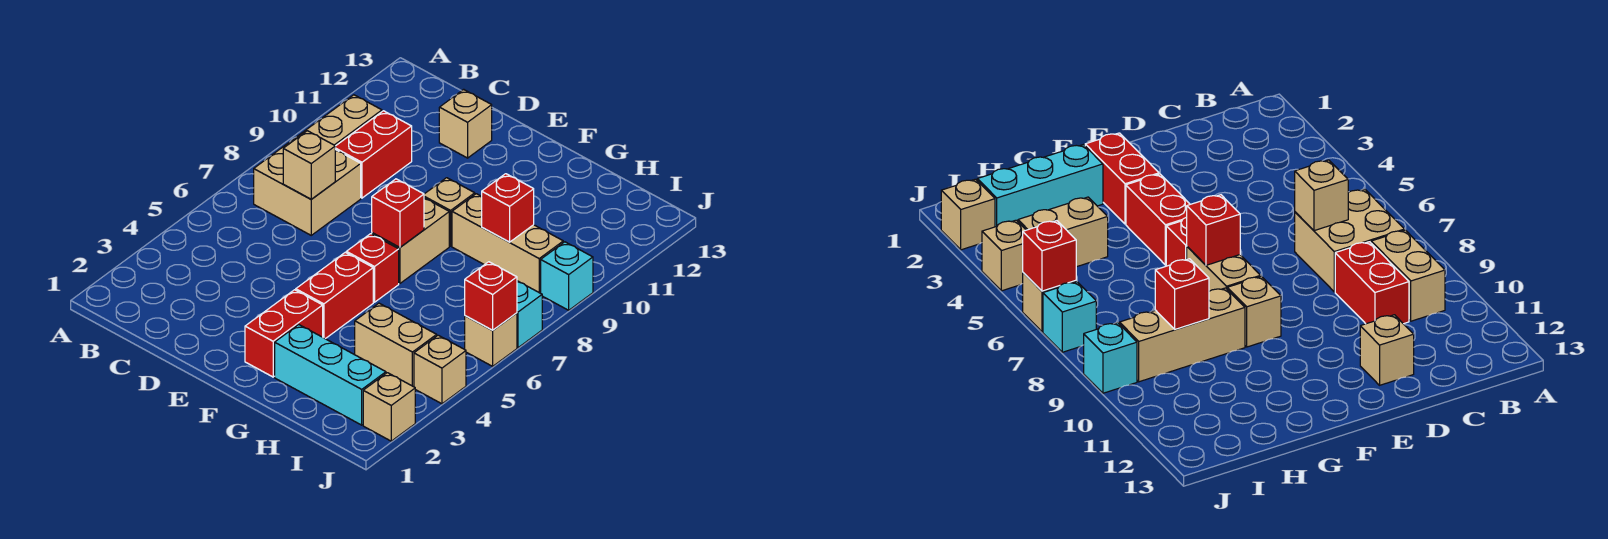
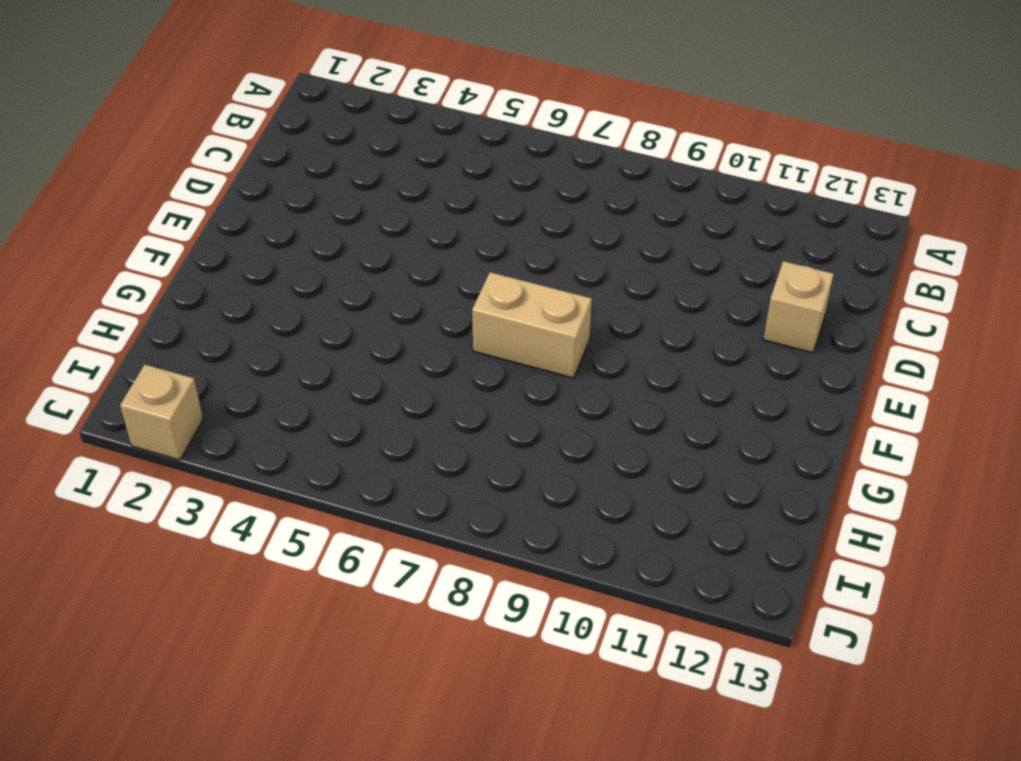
none -> tan 2x2 brick [254,132,361,235]
none -> tan 1x2 brick [304,95,382,146]
none -> red 1x2 brick [335,111,412,198]

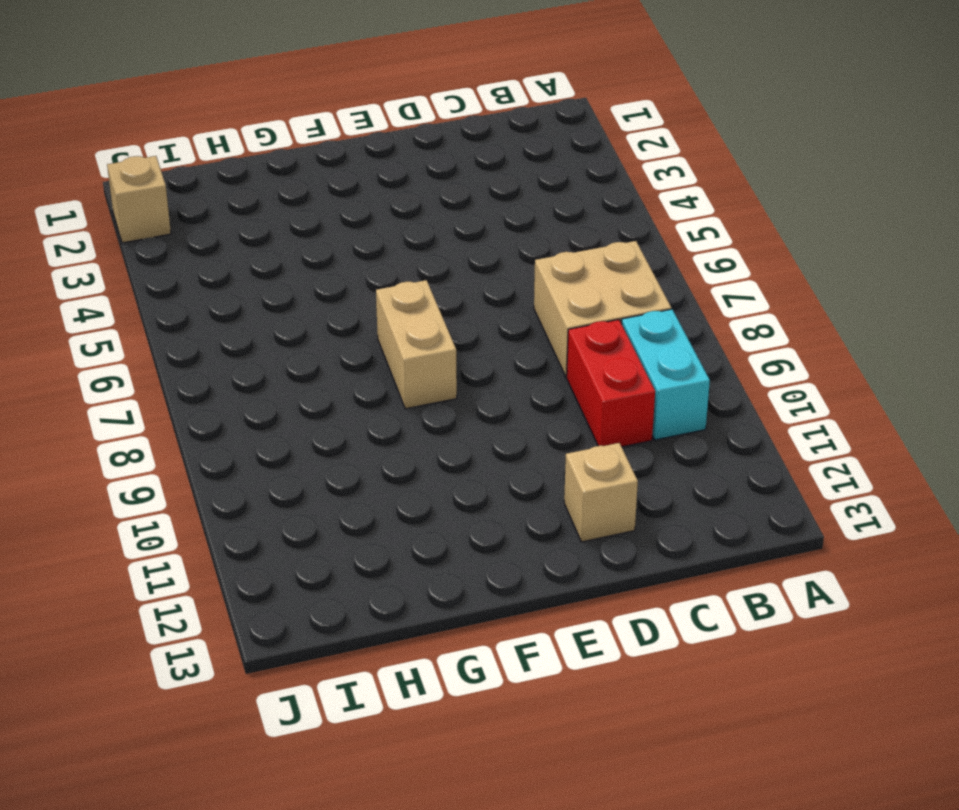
cyan 1x2 brick [622,309,710,440] -> tan 1x2 brick [304,95,382,146]
none -> red 1x2 brick [245,290,323,377]
none -> red 1x2 brick [296,252,373,339]
none -> red 1x1 brick [346,234,399,302]

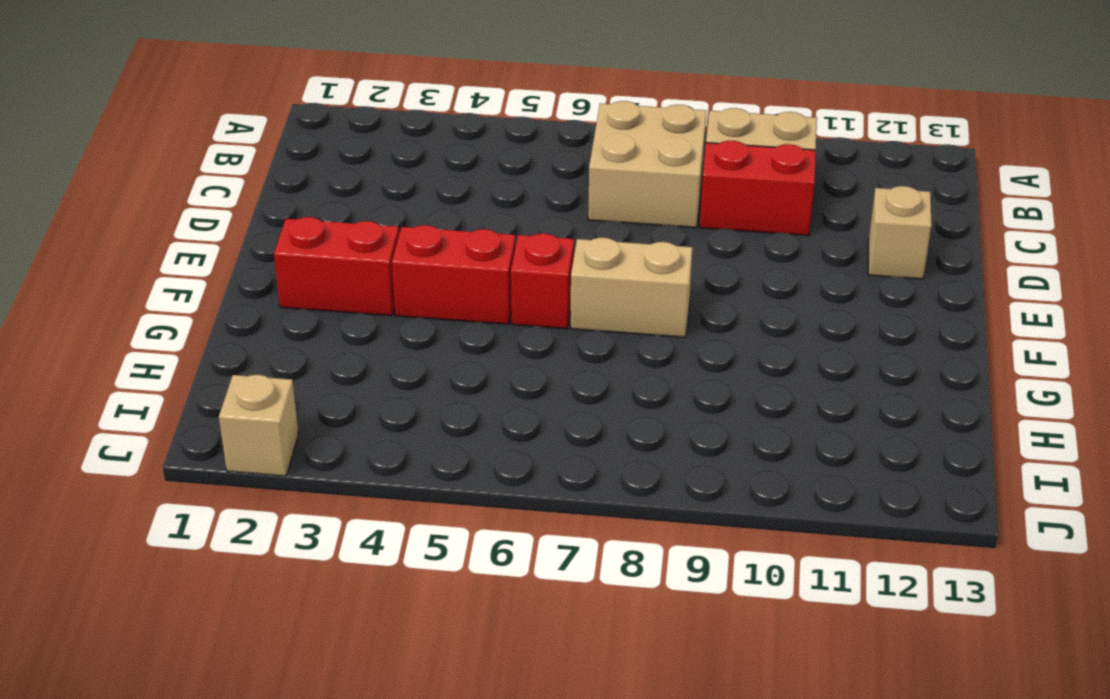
none -> tan 1x1 brick [424,178,475,246]
none -> cyan 1x3 brick [275,325,386,425]
none -> tan 1x3 brick [452,194,563,293]

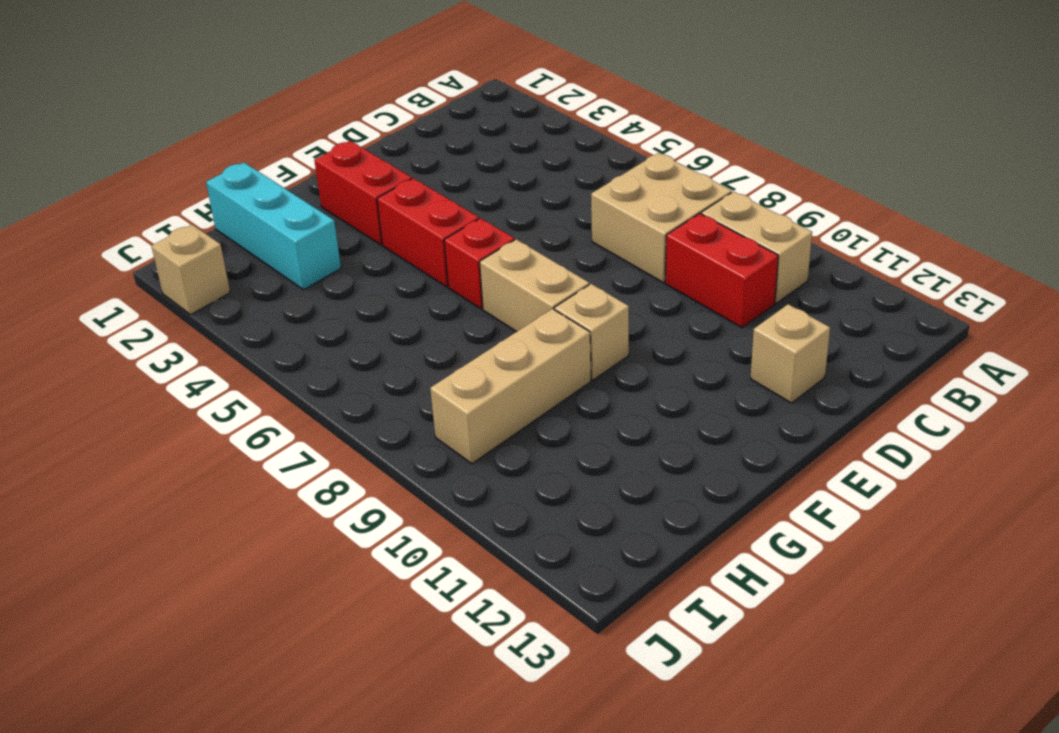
cyan 1x3 brick [206,162,341,290] -> cyan 1x3 brick turned to [275,325,386,425]
none -> tan 1x2 brick [355,303,437,387]
none -> tan 1x1 brick [414,335,466,404]
none -> tan 1x1 brick [465,313,517,366]

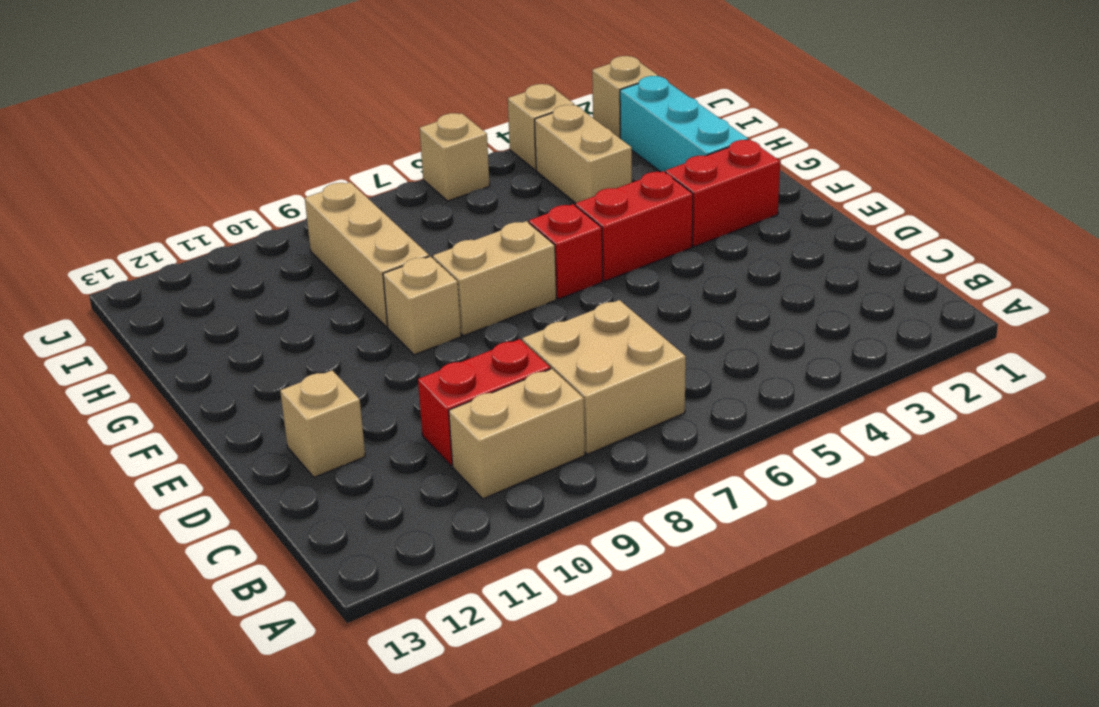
none -> cyan 1x1 brick [517,281,542,348]
none -> cyan 1x1 brick [541,242,593,310]
none -> tan 1x1 brick [283,131,335,199]

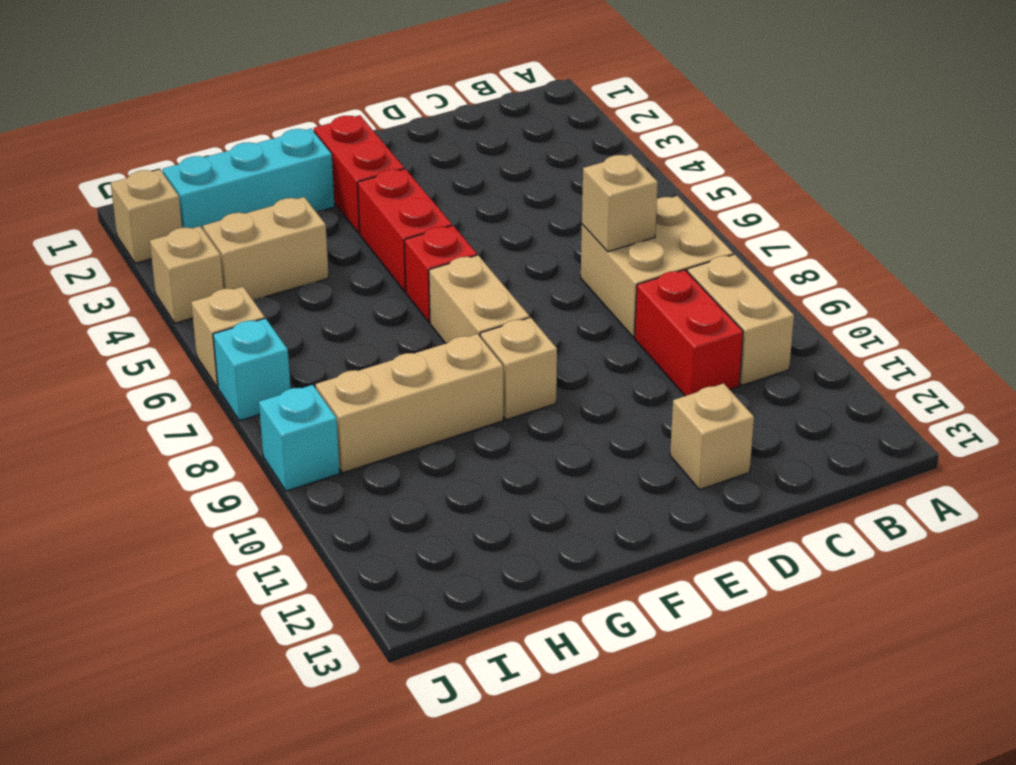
none -> red 1x1 brick [372,179,424,248]
none -> red 1x1 brick [481,174,534,242]
none -> red 1x1 brick [465,262,517,330]

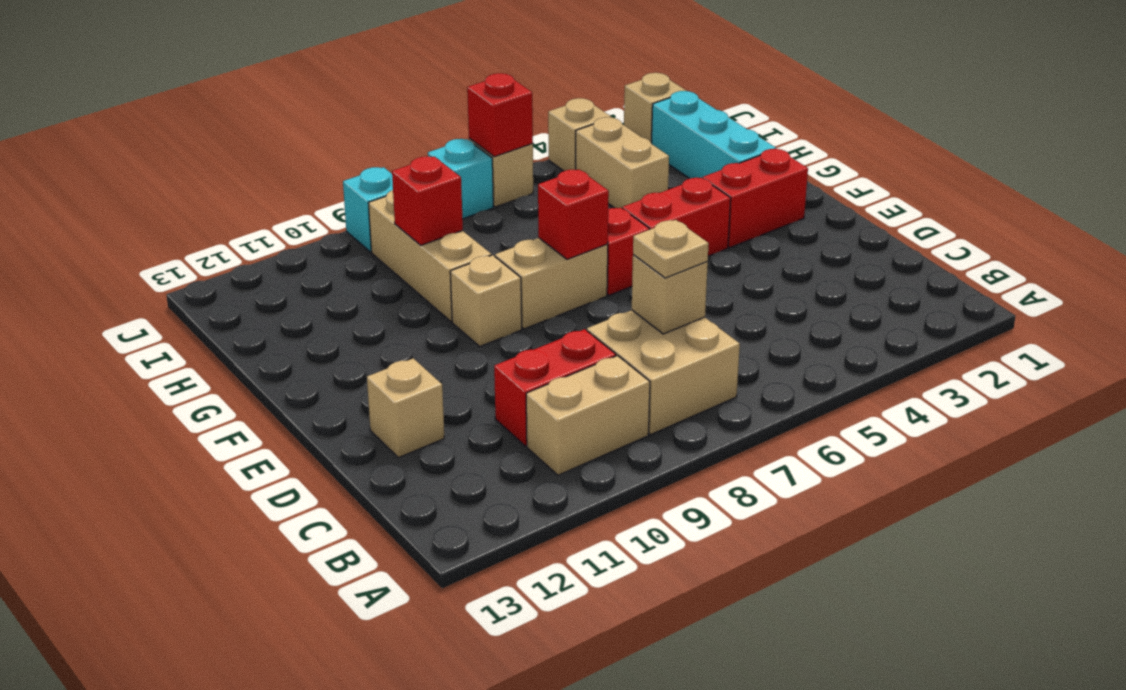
tan 1x1 plate [633,220,709,278] -> none

